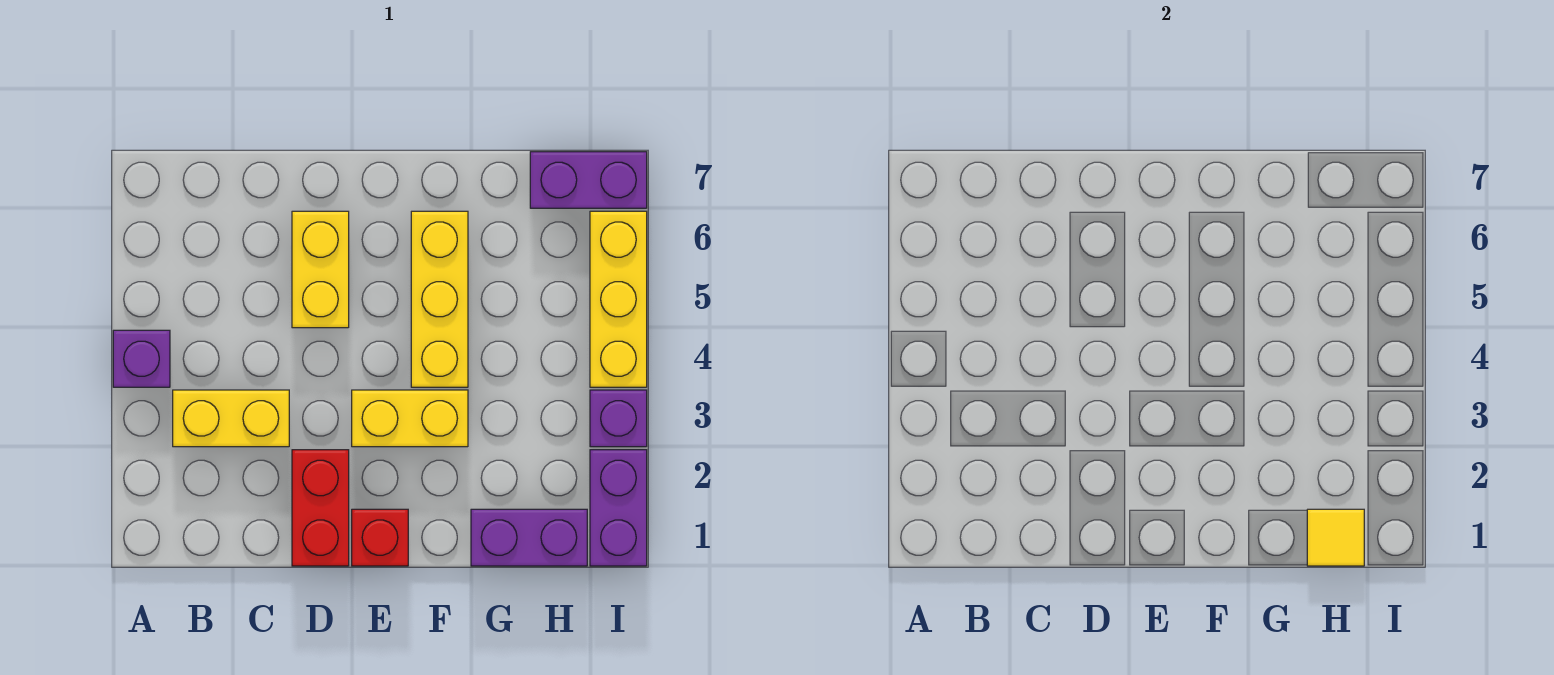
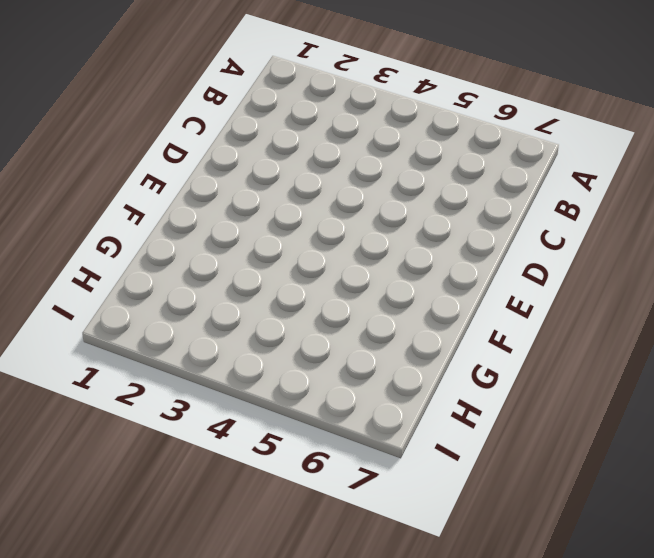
none -> purple 1x1 brick [113,330,170,387]
none -> yellow 1x2 brick [173,390,289,447]
none -> red 1x2 brick [292,450,349,566]

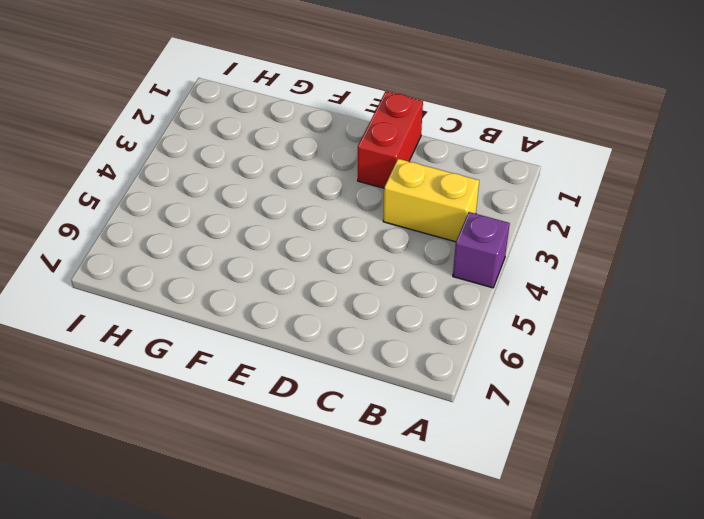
none -> yellow 1x2 brick [292,211,349,328]
none -> red 1x1 brick [352,509,408,566]
none -> yellow 1x2 brick [352,390,468,447]

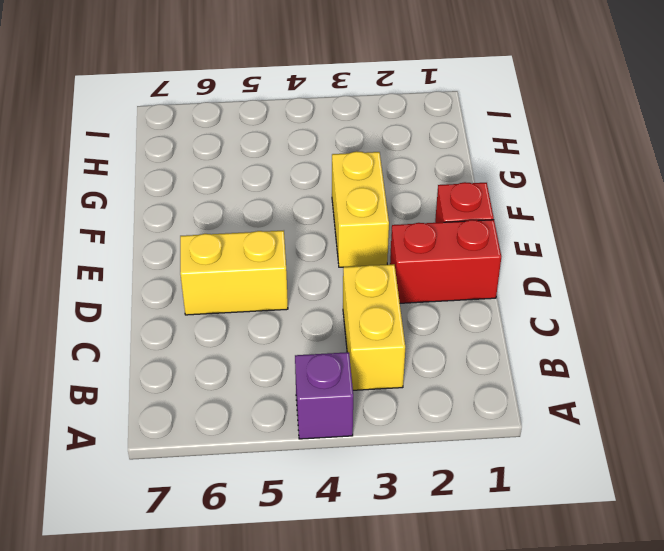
none -> yellow 1x3 brick [411,211,468,387]
none -> purple 1x2 brick [471,509,587,566]
none -> purple 1x2 brick [530,152,647,208]

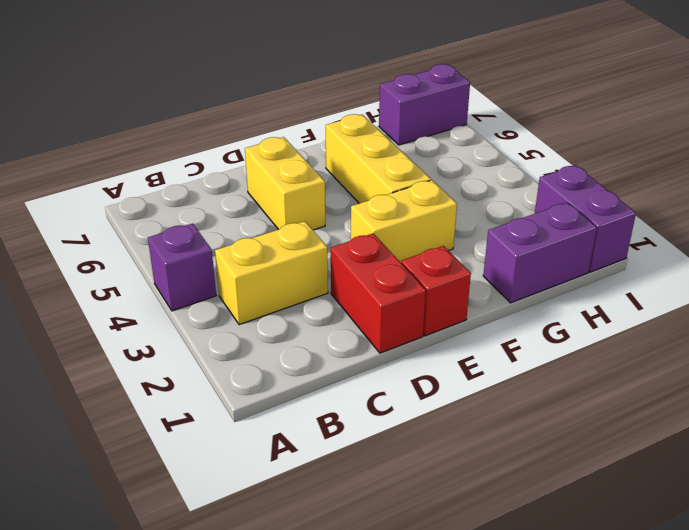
none -> purple 1x1 brick [590,390,647,447]
none -> yellow 1x3 brick [590,211,647,387]
none -> yellow 1x1 tile [1307,509,1364,566]

